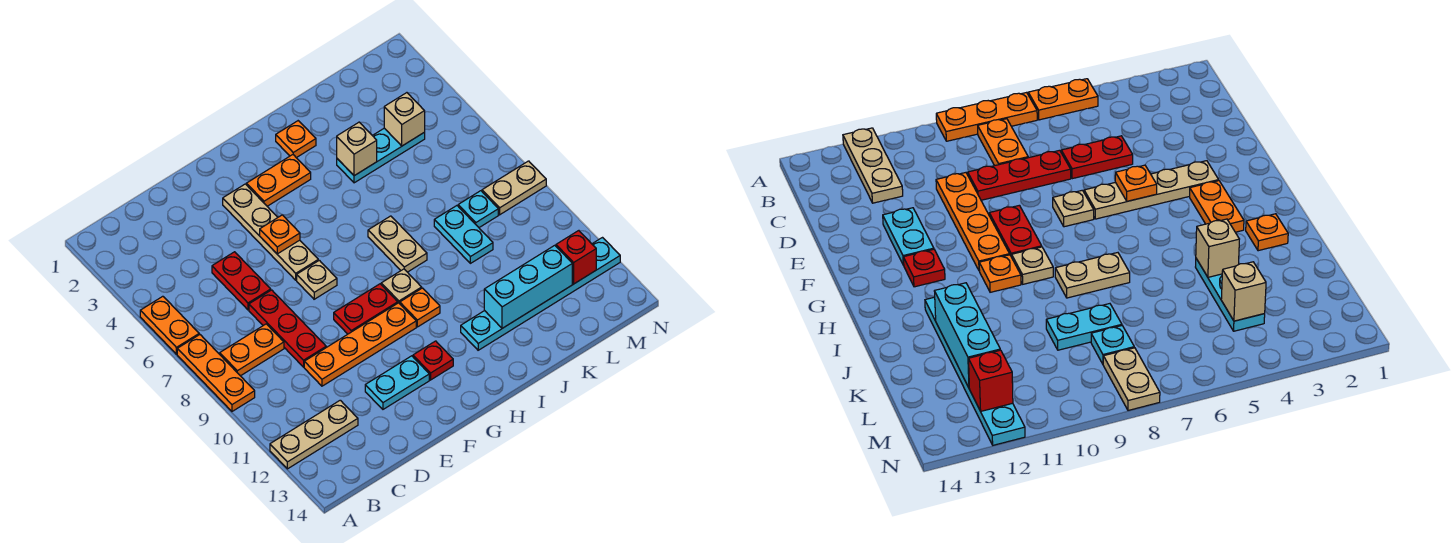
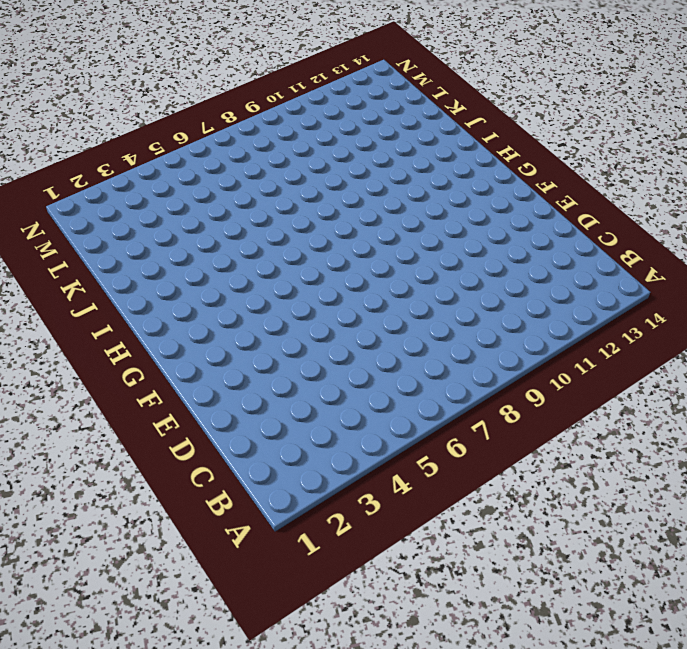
none -> orange 1x2 plate [140,296,199,354]
none -> orange 1x3 plate [177,335,255,411]
none -> tan 1x3 plate [270,400,358,469]

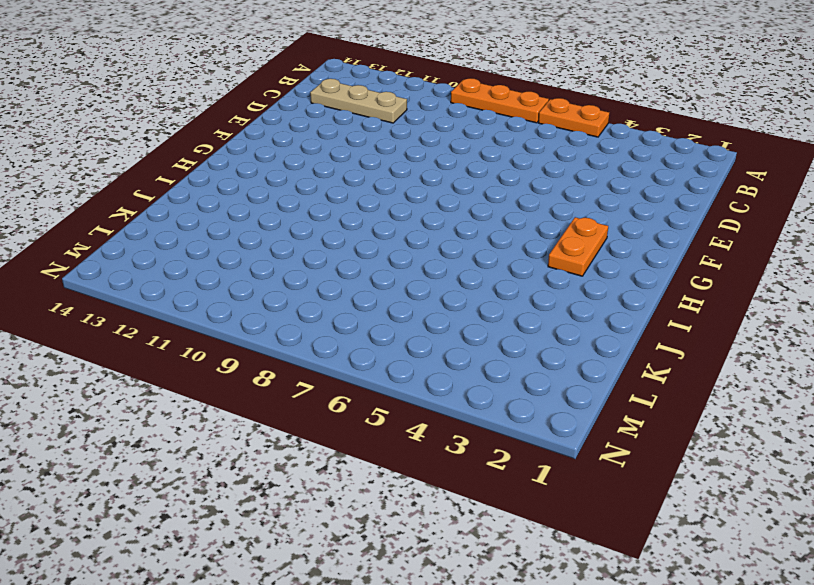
tan 1x3 plate [310,79,407,123] -> tan 1x3 plate turned to [270,400,358,469]
none -> orange 1x2 plate [220,324,284,376]
none -> red 1x2 plate [212,252,271,310]
none -> red 1x3 plate [249,290,326,367]

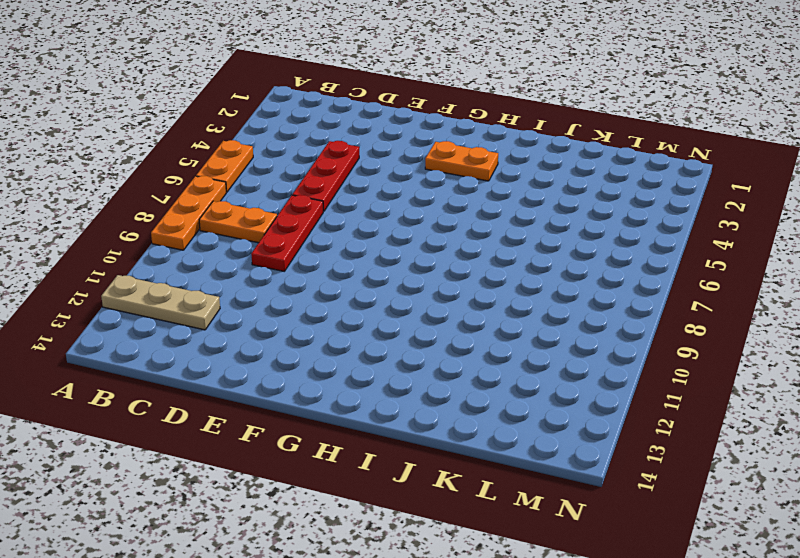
red 1x3 plate [292,141,359,211] -> red 1x2 plate [212,252,271,310]
none -> orange 1x4 plate [304,303,416,386]
none -> cyan 1x2 plate [365,356,429,409]
none -> tan 1x4 plate [223,184,318,280]

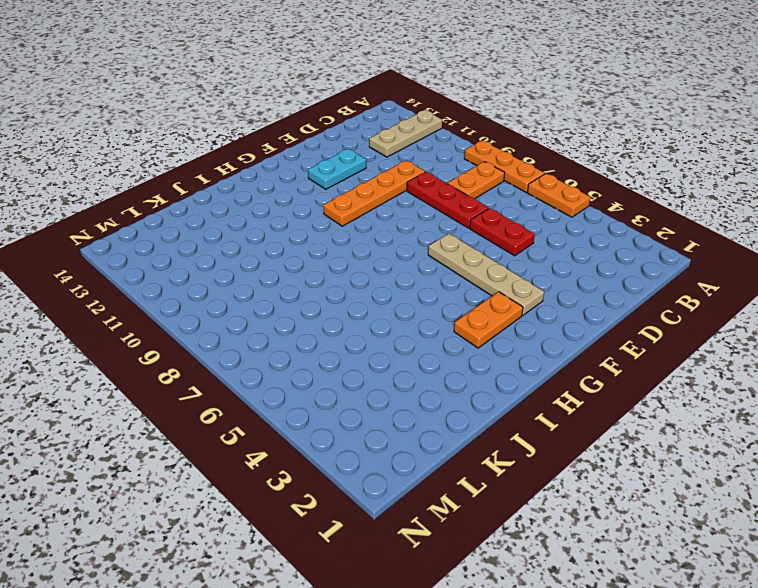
none -> tan 1x1 plate [297,260,337,299]
none -> red 1x2 plate [334,284,398,334]
none -> red 1x1 plate [413,341,453,380]

